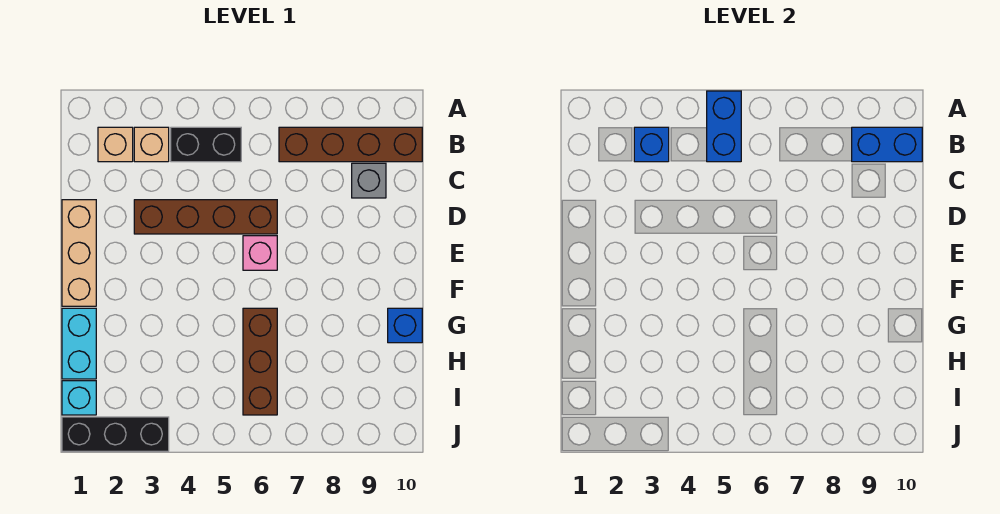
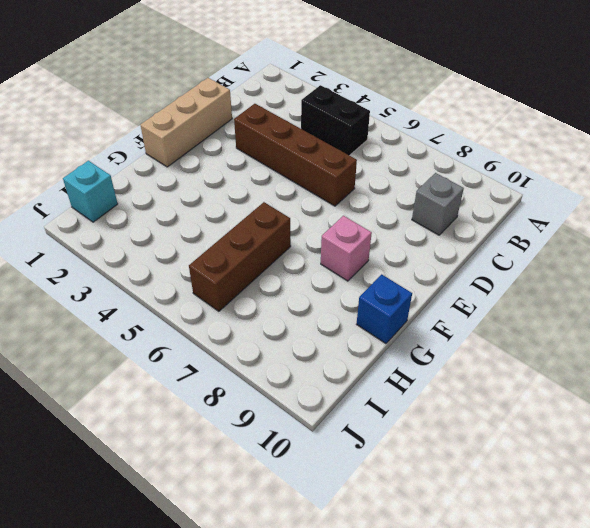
pink 1x1 brick [321,216,372,281] -> pink 1x1 brick moved to [243,236,277,270]
none -> tan 1x1 brick [98,127,133,162]
none -> tan 1x1 brick [134,127,169,162]
none -> brown 1x4 brick [279,127,422,162]

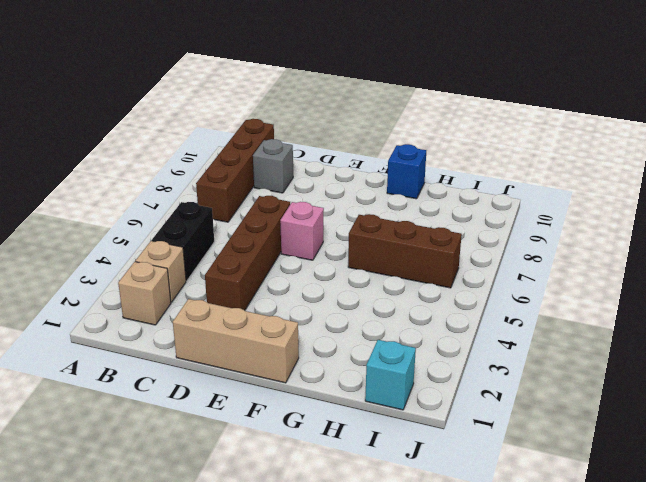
none -> cyan 1x2 brick [62,308,96,379]
none -> black 1x3 brick [62,417,169,451]
none -> blue 1x2 brick [707,91,741,162]

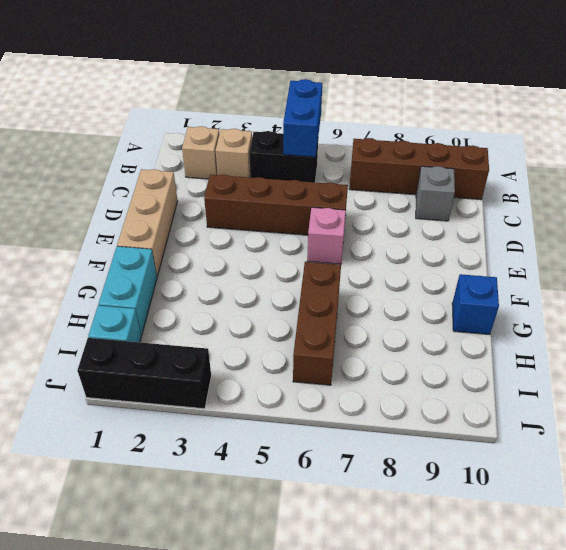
none -> blue 1x1 brick [634,127,669,162]
none -> blue 1x2 brick [852,127,922,162]

